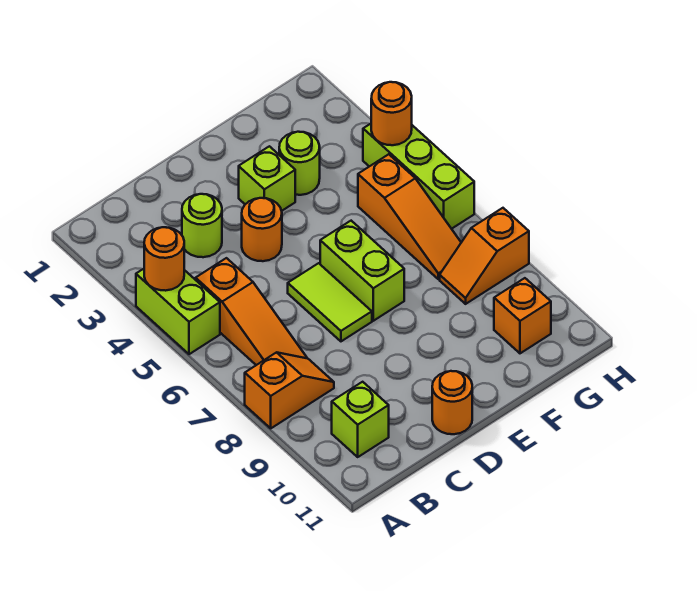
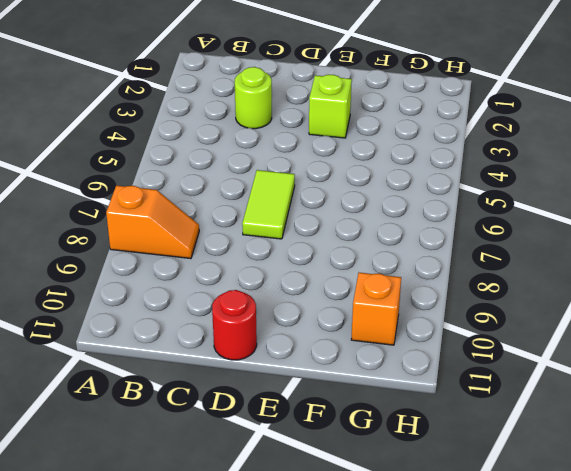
red 1x1 round brick [212,290,257,360] -> orange 1x1 round brick [432,371,472,434]
none -> lime 1x2 brick [136,269,220,354]
none -> orange 1x3 slope [196,258,307,365]
none -> lime 1x1 brick [332,382,389,457]

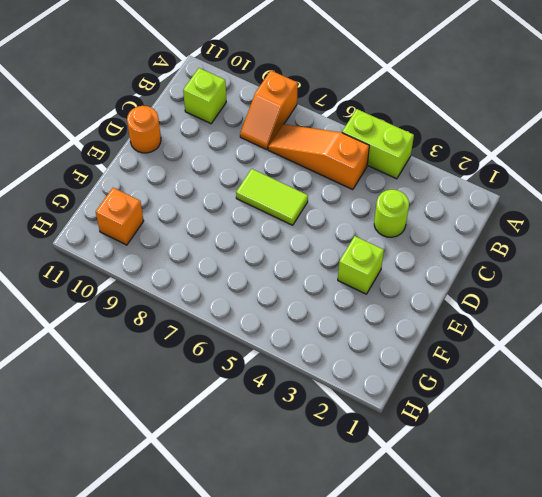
none -> orange 1x1 round brick [242,198,282,261]
none -> lime 1x2 brick [320,221,404,321]
none -> lime 1x1 round brick [279,132,320,195]

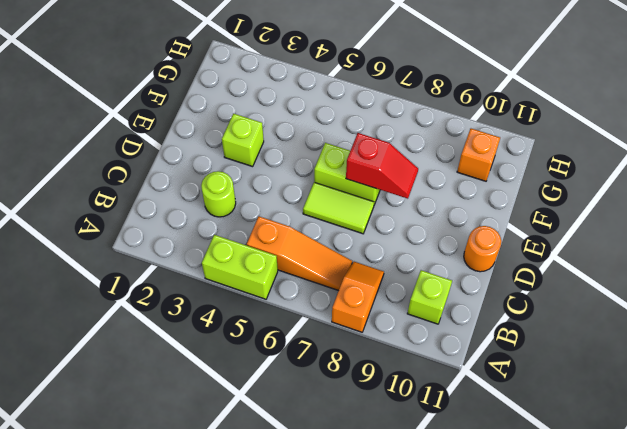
red 1x2 slope [346,133,418,199] -> none
none -> orange 1x1 round brick [242,198,282,261]
none -> lime 1x1 round brick [279,132,320,195]
none -> orange 1x3 slope [358,154,461,279]

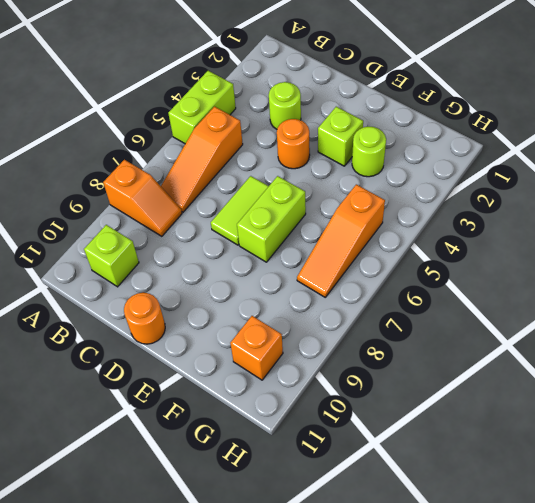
none -> orange 1x2 slope [440,208,529,304]
none -> lime 1x3 brick [363,124,474,229]
none -> orange 1x1 round brick [144,227,184,291]

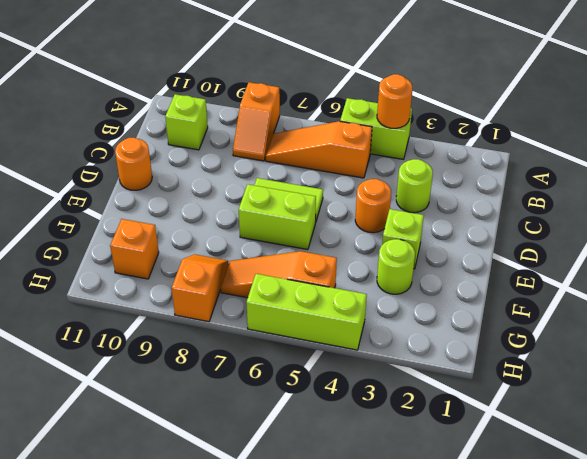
none -> orange 1x1 round brick [371,82,412,145]

